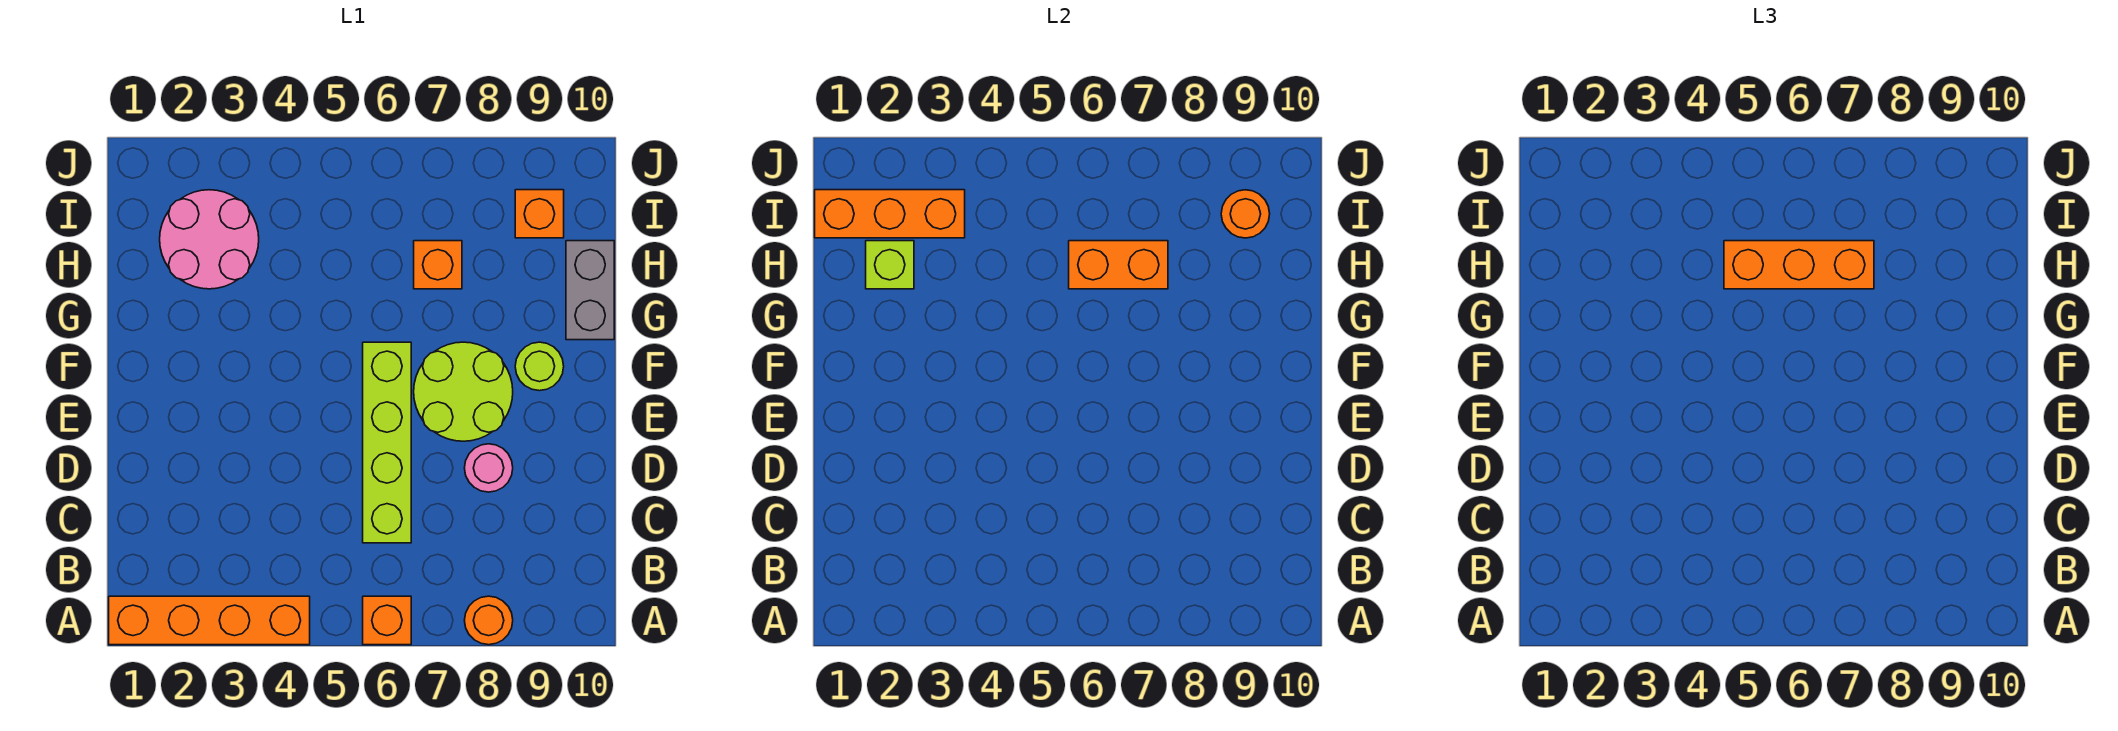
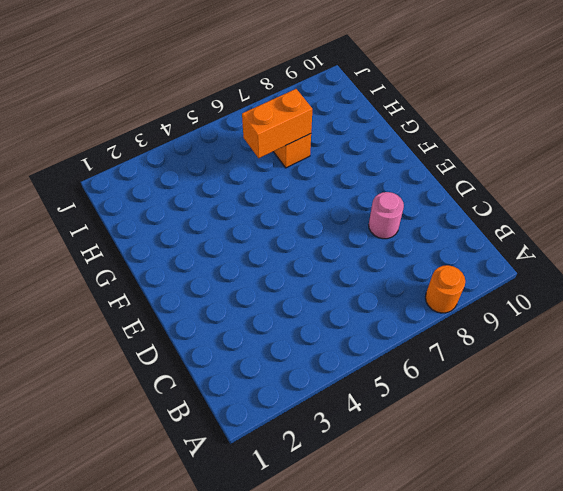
none -> orange 1x4 brick [109,596,310,645]
none -> orange 1x1 brick [363,596,411,645]
none -> lime 1x4 brick [363,342,411,543]

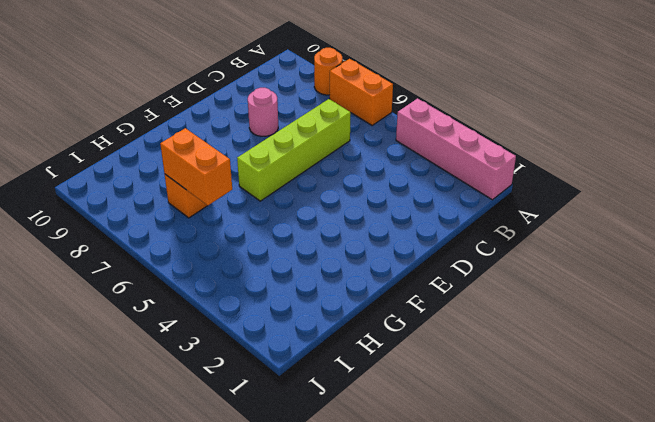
pink 1x4 brick [396,98,516,200] -> orange 1x4 brick [109,596,310,645]
orange 1x2 brick [330,59,393,126] -> orange 1x1 brick [363,596,411,645]
none -> lime 2x2 round brick [414,342,513,441]
none -> lime 1x1 round brick [515,342,564,391]
none -> grey 1x2 brick [566,241,614,340]

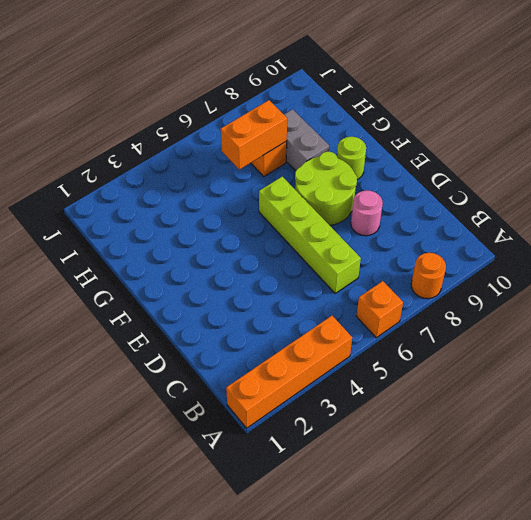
grey 1x2 brick [284,109,329,171] -> grey 1x2 brick moved to [566,241,614,340]
none -> pink 2x2 round brick [160,190,259,289]
none -> orange 1x1 brick [515,190,564,238]
none -> lime 1x1 brick [866,241,914,289]

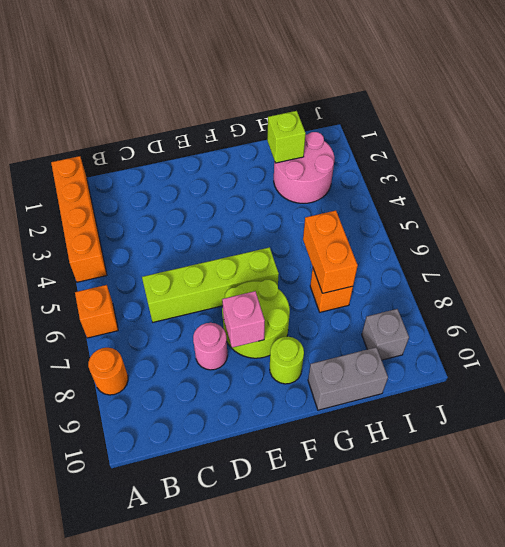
pink 1x1 brick [222,291,265,348] -> none
grey 1x1 brick [362,309,409,360] -> orange 1x1 brick [515,190,564,238]
none -> orange 1x3 brick [815,190,965,238]
none -> orange 1x1 round brick [1221,190,1270,238]
none -> orange 1x3 brick [1724,241,1874,289]

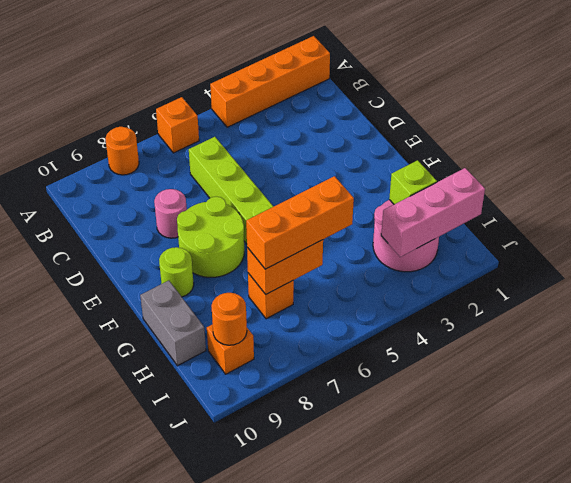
pink 1x3 brick [381,168,485,257] -> orange 1x3 brick [815,190,965,238]

